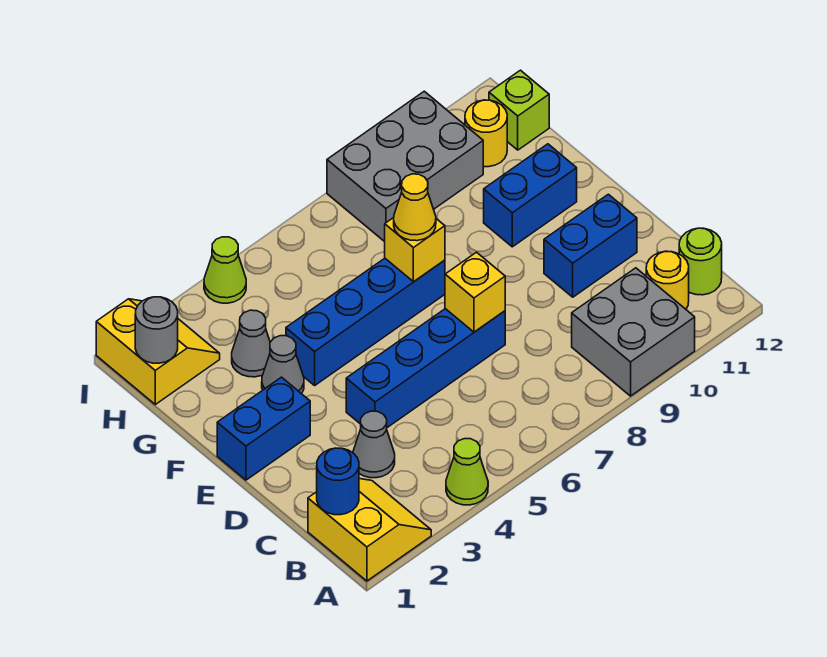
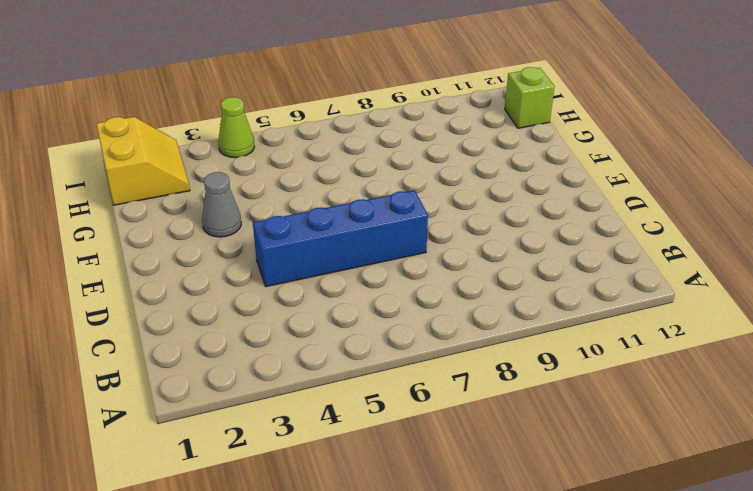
none -> yellow 2x2 slope [308,479,431,581]
none -> lime 1x1 cone [446,439,488,505]
none -> grey 2x2 brick [572,268,695,396]

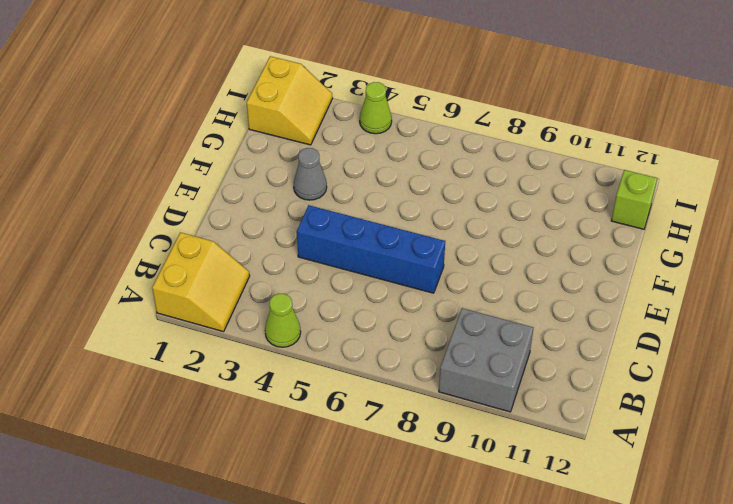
none -> yellow 1x1 round brick [646,251,689,309]
none -> lime 1x1 round brick [679,228,722,295]
none -> grey 1x1 cone [353,411,395,478]

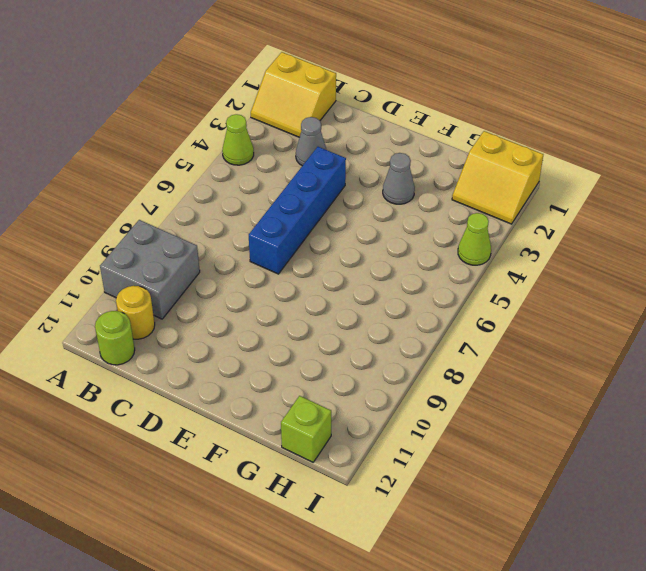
none -> blue 1x2 brick [544,194,637,297]
none -> blue 1x2 brick [217,377,310,480]
none -> blue 1x4 brick [286,258,445,385]

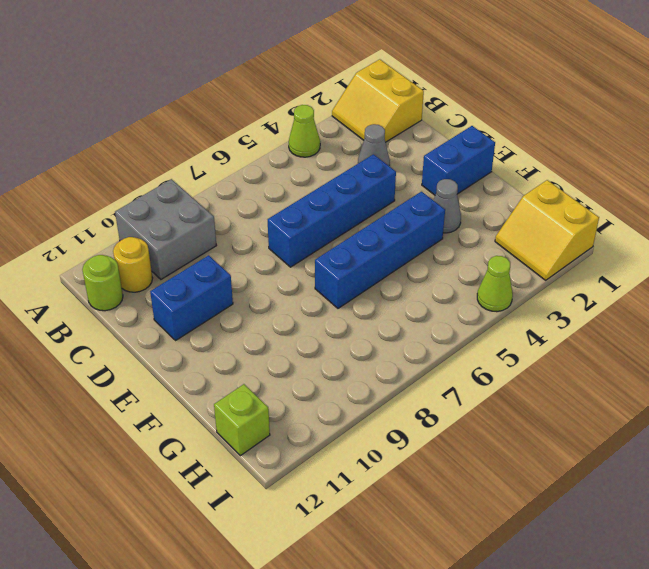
none -> blue 1x2 brick [484,144,577,247]
none -> grey 1x1 cone [232,310,270,377]
none -> grey 2x3 brick [327,91,483,242]

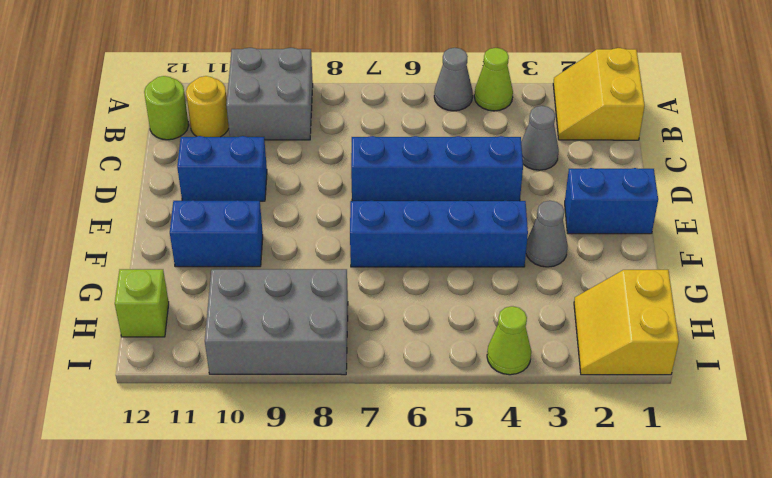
grey 1x1 cone [434,48,473,111] -> grey 1x1 cone moved to [232,310,270,377]
none -> yellow 1x1 round brick [465,100,507,167]
none -> blue 1x1 round brick [317,448,359,515]
none -> yellow 1x1 brick [445,252,505,332]

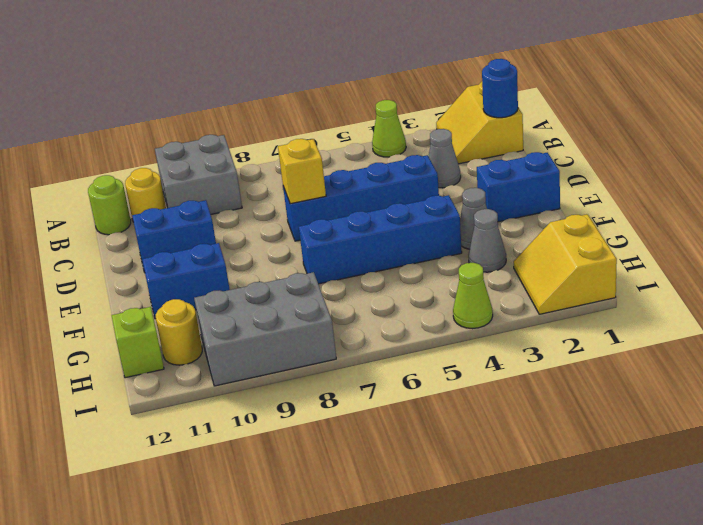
none -> yellow 1x1 brick [385,218,445,282]
none -> grey 1x1 round brick [135,297,178,363]
none -> yellow 1x1 cone [394,174,436,241]

